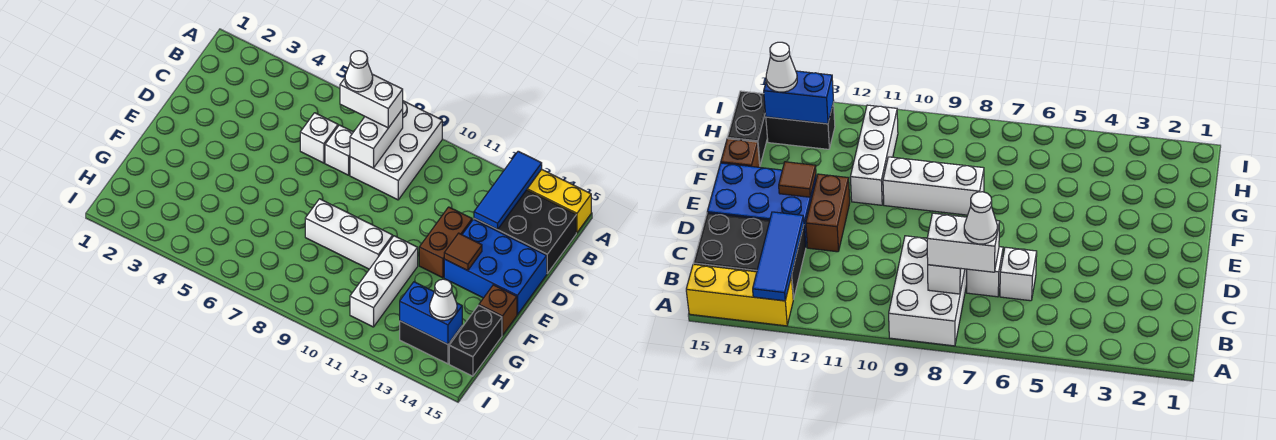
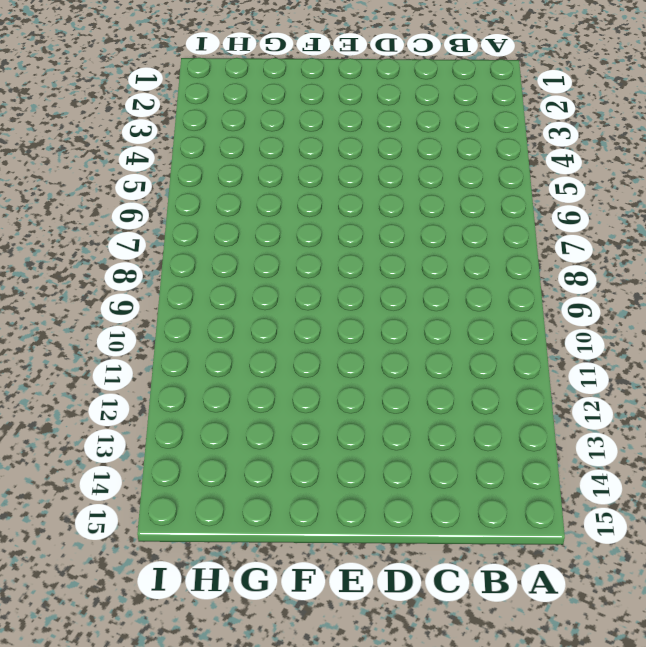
none -> white 2x3 brick [350,101,442,200]
none -> yellow 1x3 brick [527,169,591,233]
none -> black 2x3 brick [474,190,576,273]

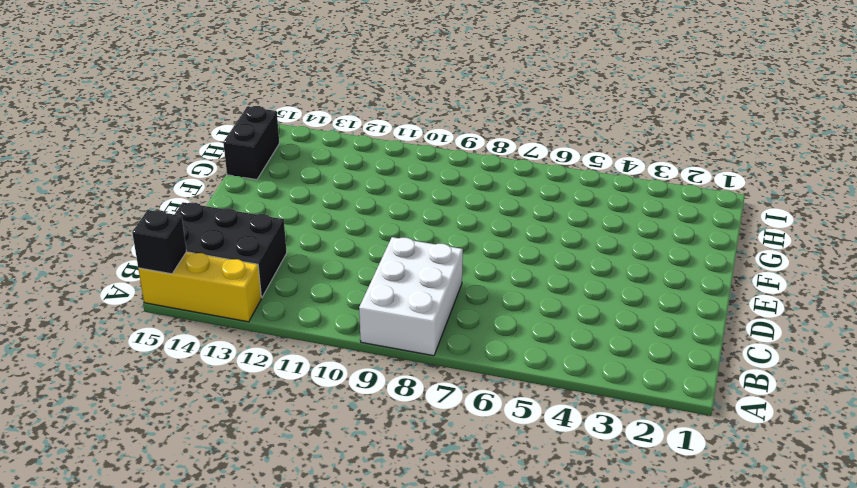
black 1x1 brick [132,210,187,274] -> none
none -> white 1x1 brick [300,113,338,163]
none -> white 1x1 brick [325,125,353,175]
none -> brown 1x2 brick [419,207,472,278]

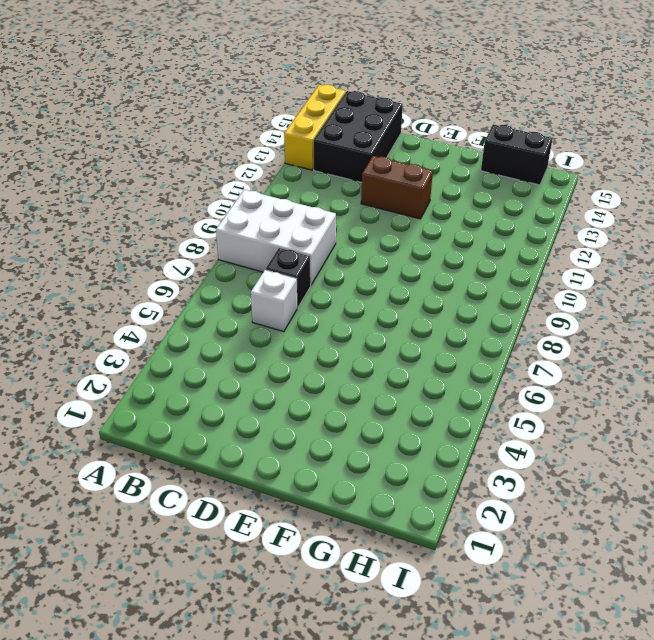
black 1x1 brick [266,248,311,308] -> white 1x1 brick [325,125,353,175]
none -> blue 2x3 brick [444,219,547,315]
none -> white 1x3 brick [305,199,393,269]
none -> white 1x3 brick [350,236,418,327]

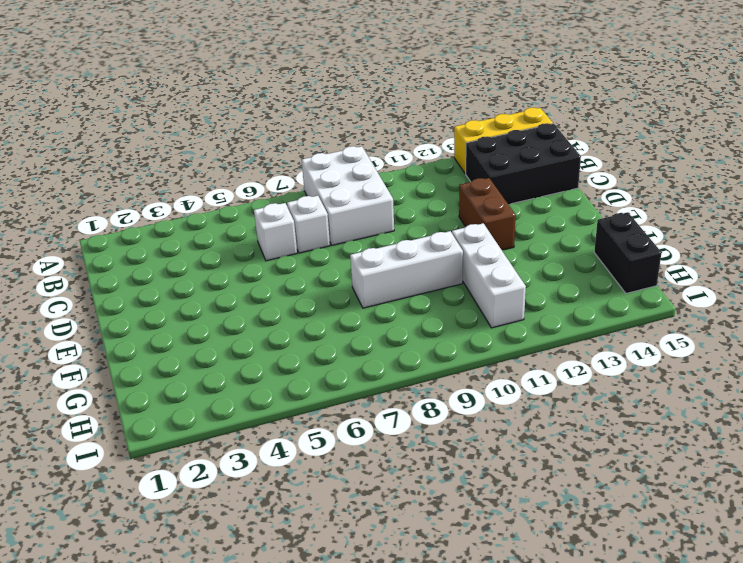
none -> blue 2x3 brick [444,219,547,315]
none -> brown 1x1 brick [479,285,517,335]
none -> black 1x2 brick [400,321,462,364]

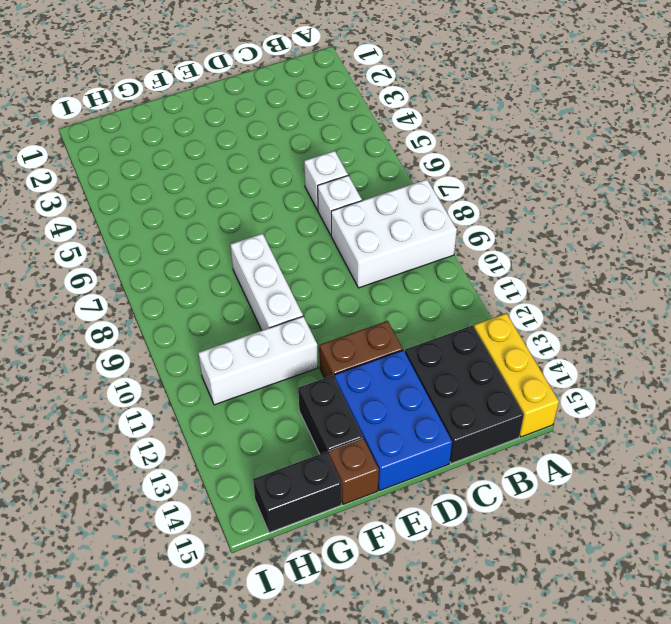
black 1x2 brick [298,376,363,454] -> black 1x2 brick moved to [400,321,462,364]
none -> blue 1x3 tile [474,151,542,230]
none -> white 1x2 brick [350,109,403,168]
none -> brown 1x1 tile [444,233,482,271]

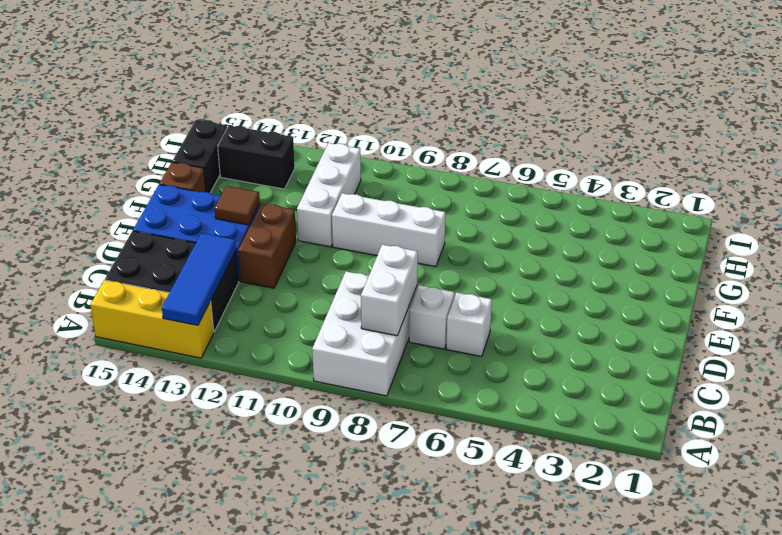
none -> blue 1x2 brick [400,282,462,344]
none -> white 1x2 brick [340,74,403,128]
none -> white 1x1 cone [430,279,457,321]

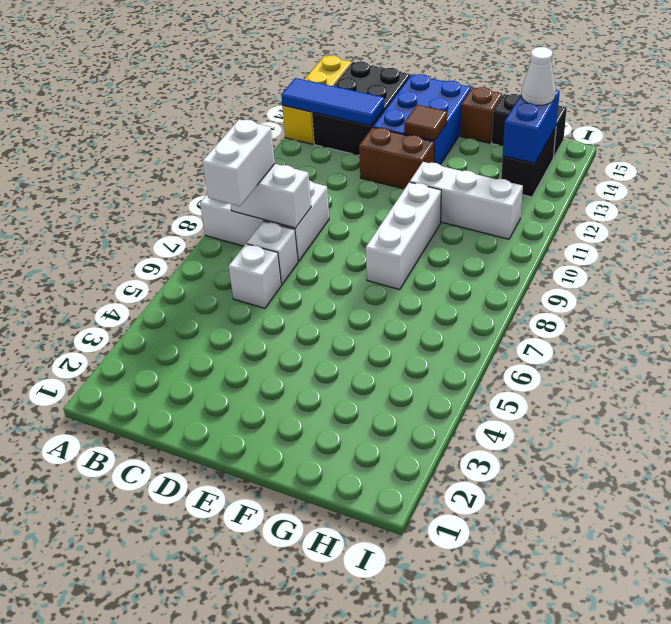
none -> white 1x1 cone [345,51,373,92]

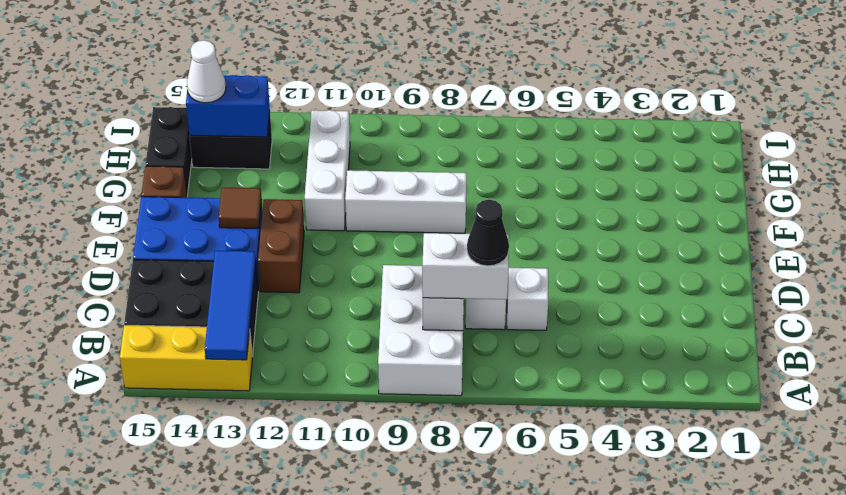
black 1x1 cone [467,200,509,266] -> white 1x1 cone [345,51,373,92]

